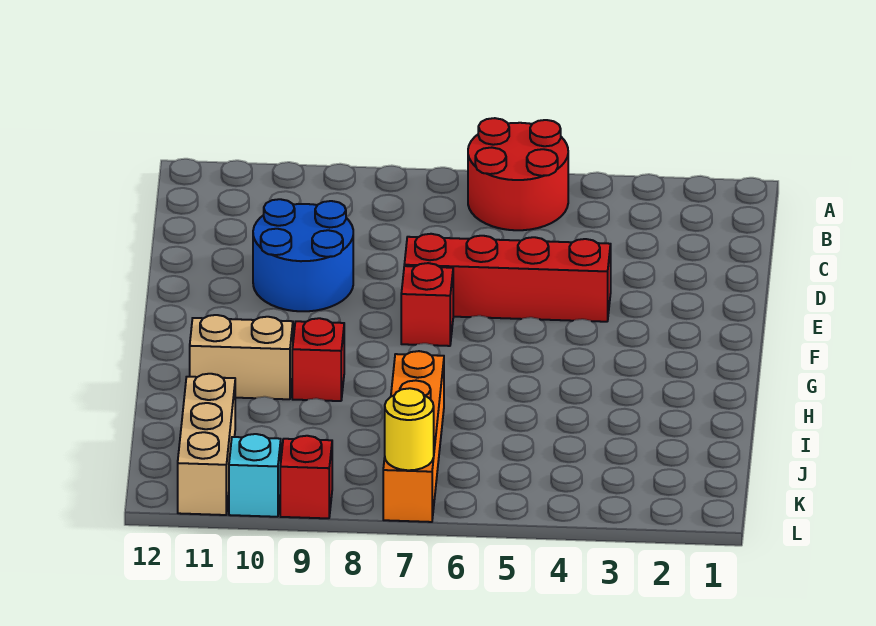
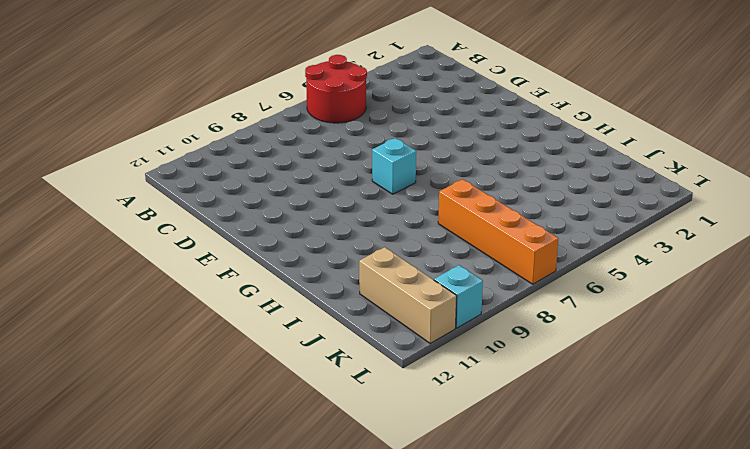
cyan 1x1 brick [372,138,416,194] -> red 1x1 brick [401,263,453,346]
none -> blue 2x2 round brick [253,199,353,311]
none -> red 1x4 brick [404,234,611,322]

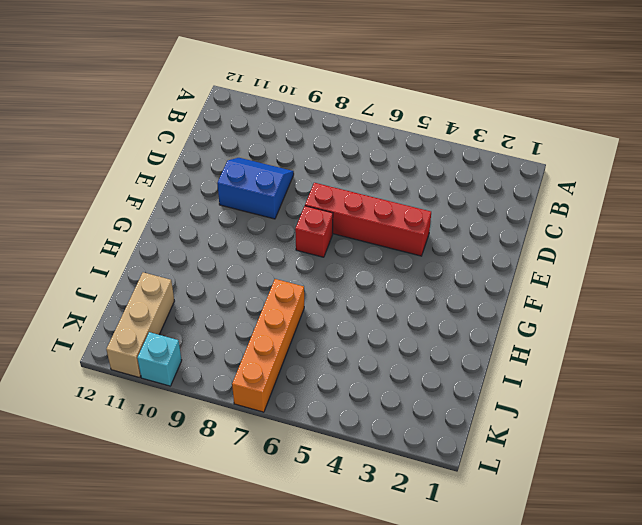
blue 2x2 slope [217,158,294,219] -> blue 2x2 round brick [253,199,353,311]
none -> red 2x2 round brick [468,118,568,230]
none -> red 1x1 brick [292,318,344,401]

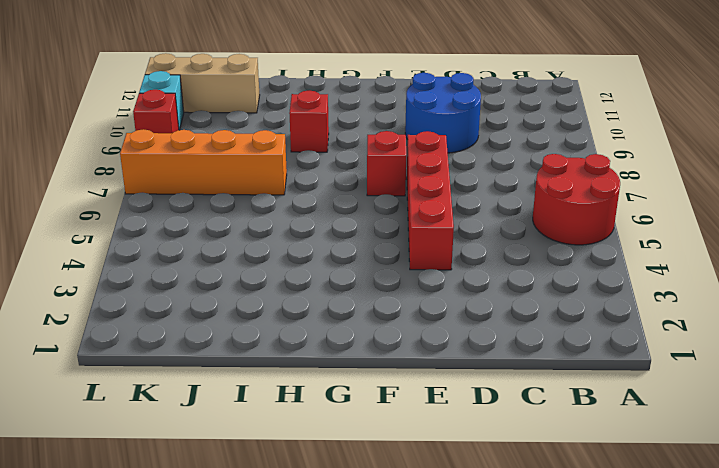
none -> tan 1x2 brick [190,315,293,399]
none -> yellow 1x1 round brick [385,388,434,470]

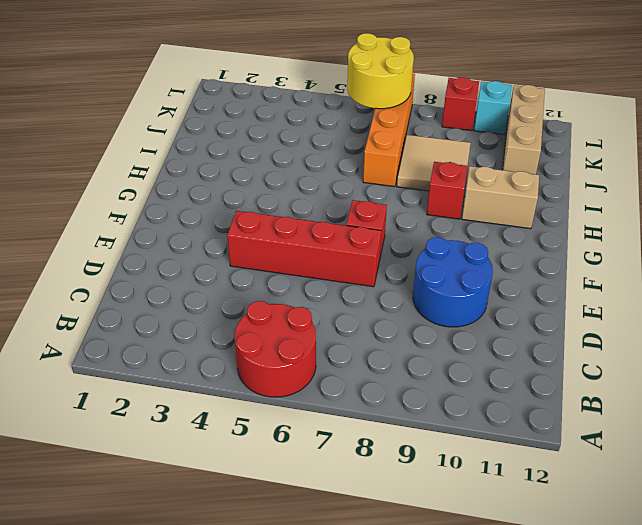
tan 2x2 tile [397,135,471,191] -> none
yellow 2x2 round brick [347,33,414,109] -> yellow 1x1 round brick [385,388,434,470]

